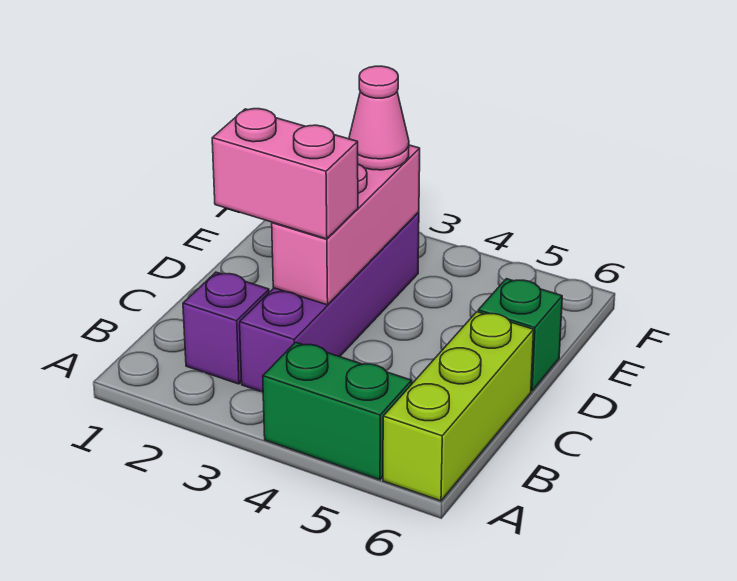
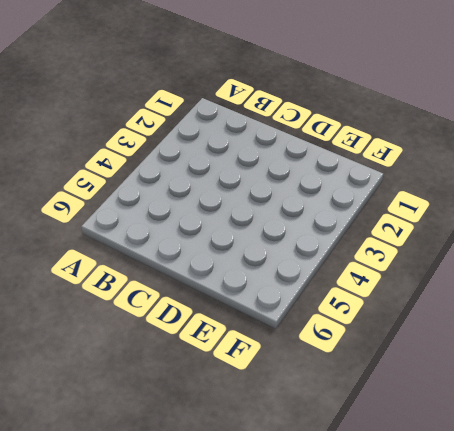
none -> green 1x2 brick [263,342,412,480]
none -> lime 1x3 brick [383,312,534,501]

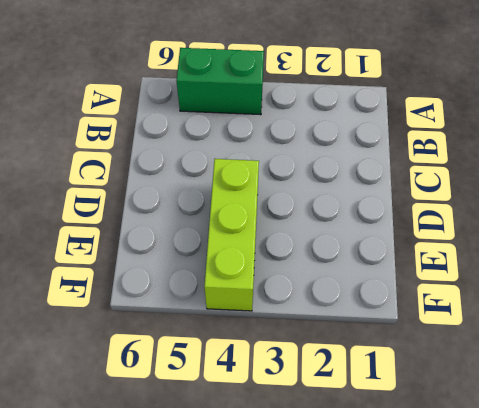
lime 1x3 brick [204,159,259,311] -> lime 1x3 brick moved to [383,312,534,501]
none -> purple 1x1 brick [183,272,269,384]
none -> purple 1x4 brick [240,212,419,392]

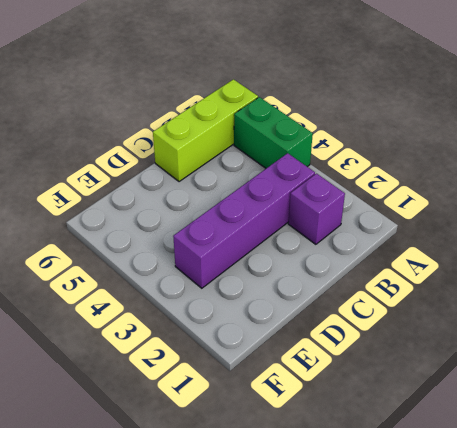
none -> green 1x1 brick [478,279,562,391]
none -> pink 1x3 brick [272,145,420,305]

